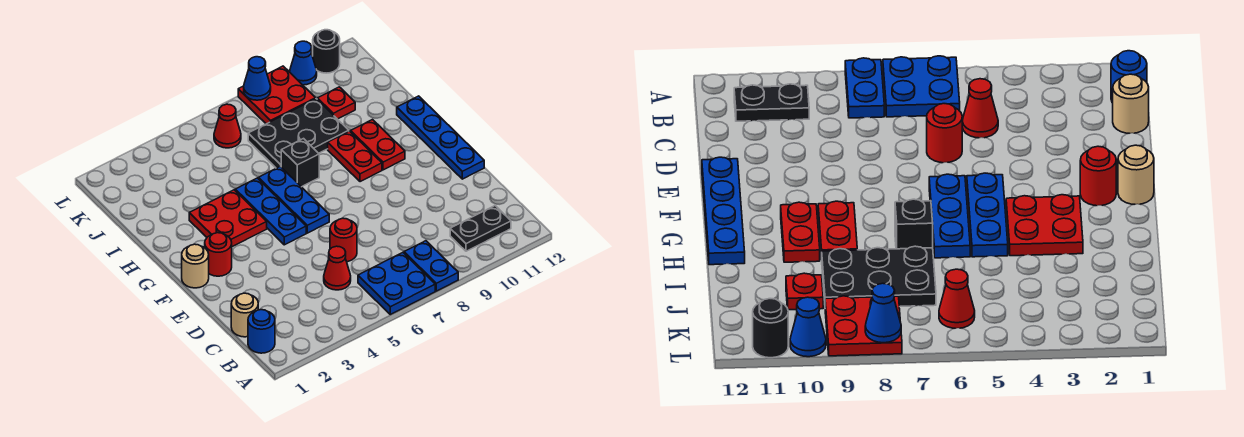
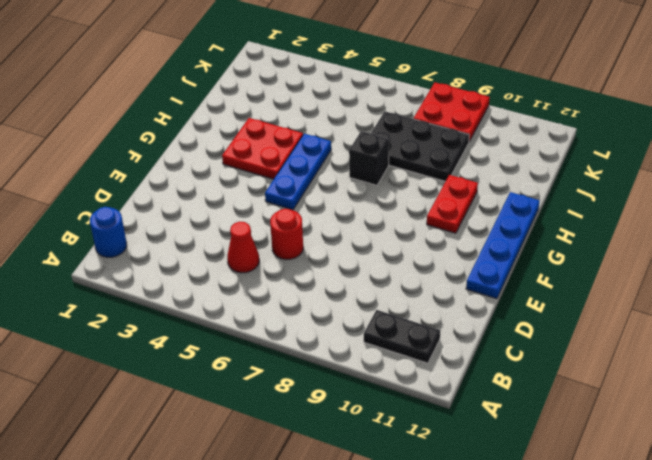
none -> blue 2x2 plate [358,253,435,314]
none -> blue 1x2 plate [404,241,458,291]
none -> tan 1x1 round brick [231,293,258,337]

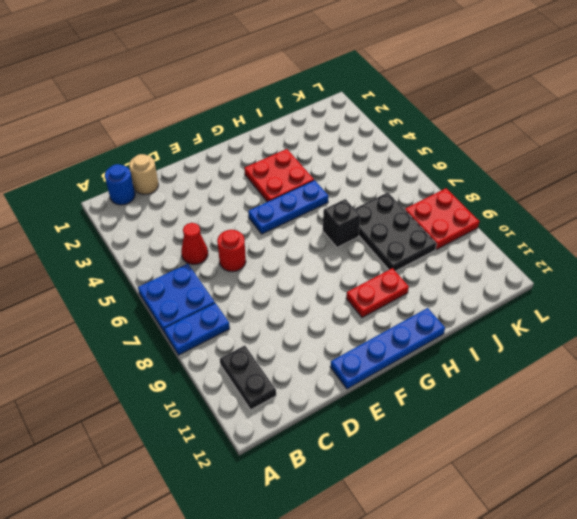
none -> tan 1x1 round brick [182,244,209,288]
none -> red 1x1 round brick [205,233,232,276]
none -> blue 1x3 plate [258,166,329,233]

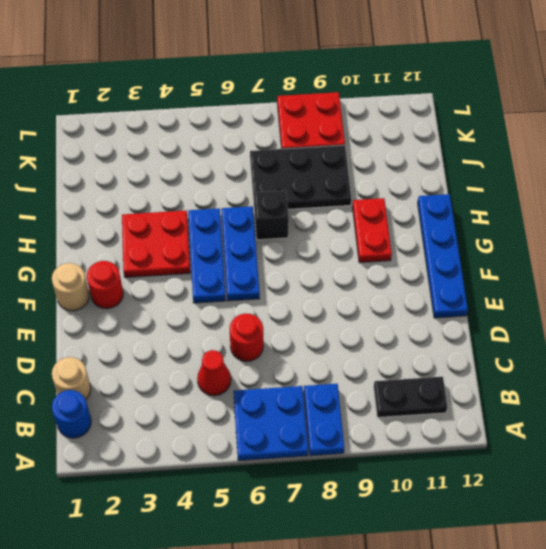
none -> red 1x2 plate [328,131,382,182]
none -> red 1x1 plate [317,87,355,119]
none -> red 1x1 cone [214,104,241,148]

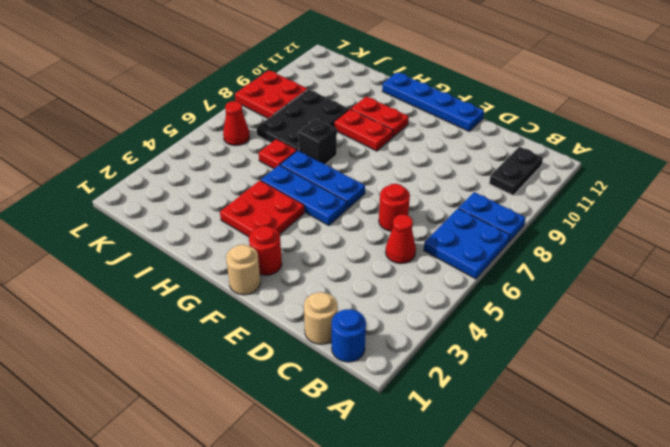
red 1x1 plate [259,139,297,169] -> red 1x1 plate moved to [317,87,355,119]
none -> blue 1x1 cone [290,41,317,85]
none -> black 1x1 round brick [313,30,340,73]
none -> blue 1x1 cone [244,57,271,100]

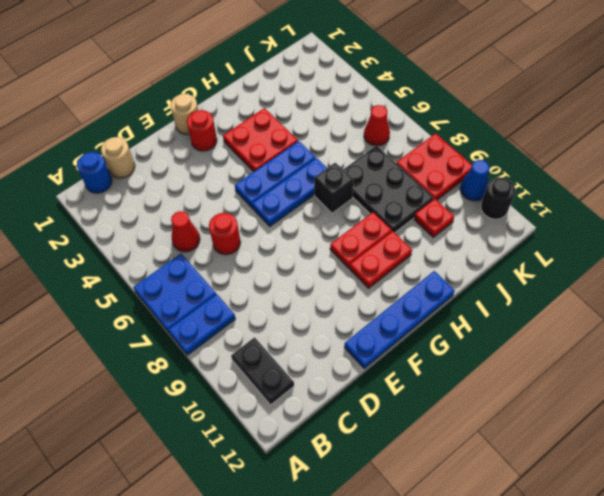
none -> blue 1x1 cone [244,57,271,100]

